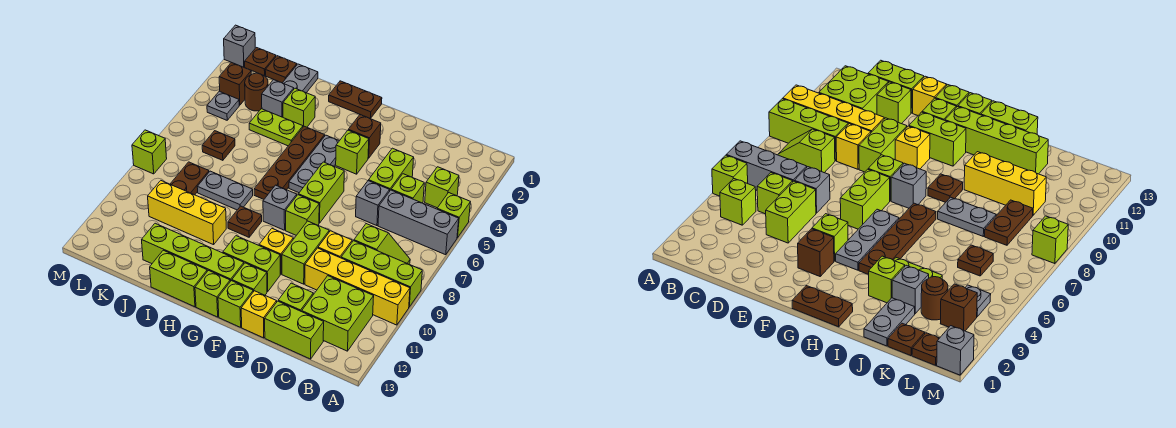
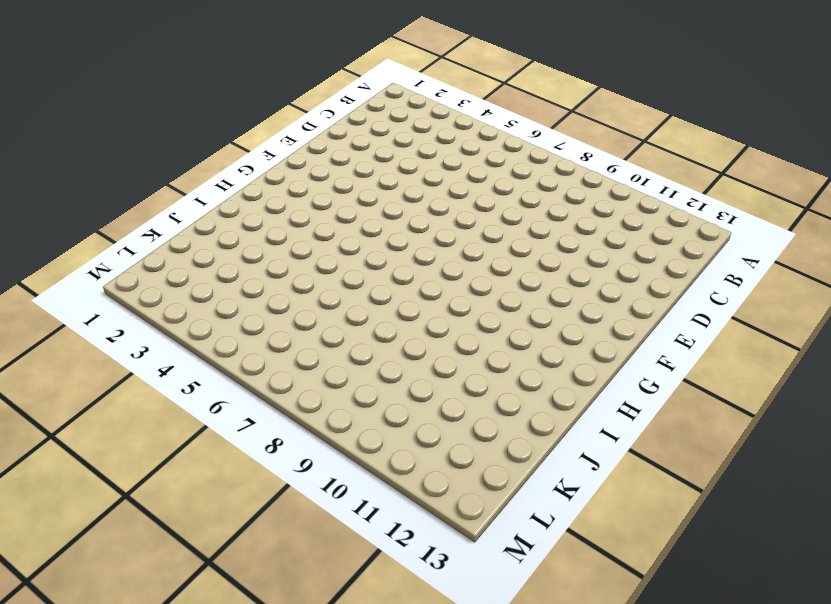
none -> lime 1x1 brick [437,193,470,238]
none -> grey 1x3 brick [378,190,459,255]
none -> lime 1x3 brick [341,241,422,307]
none -> yellow 1x4 brick [305,248,410,325]

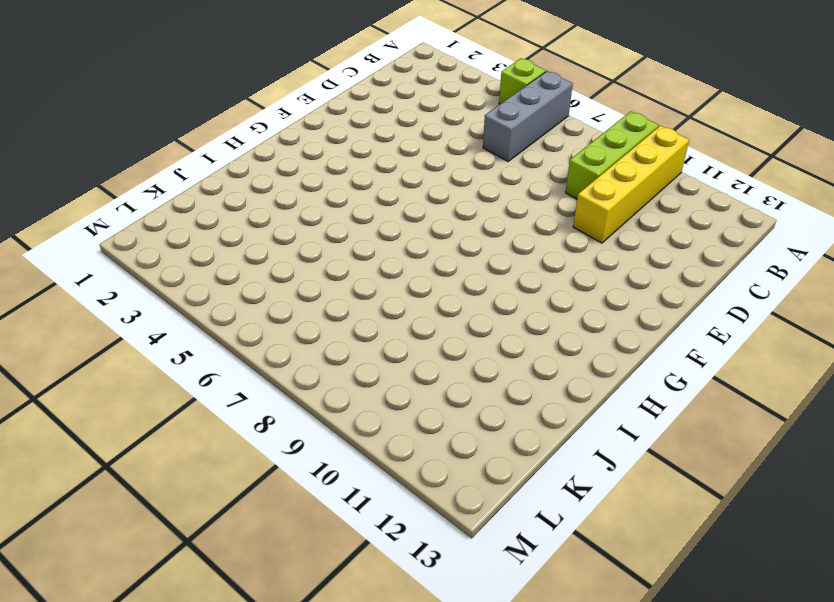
none -> lime 1x1 brick [425,167,459,208]
none -> lime 1x2 slope [354,224,410,264]
none -> lime 2x2 brick [302,276,374,351]
none -> lime 1x1 brick [391,174,424,203]

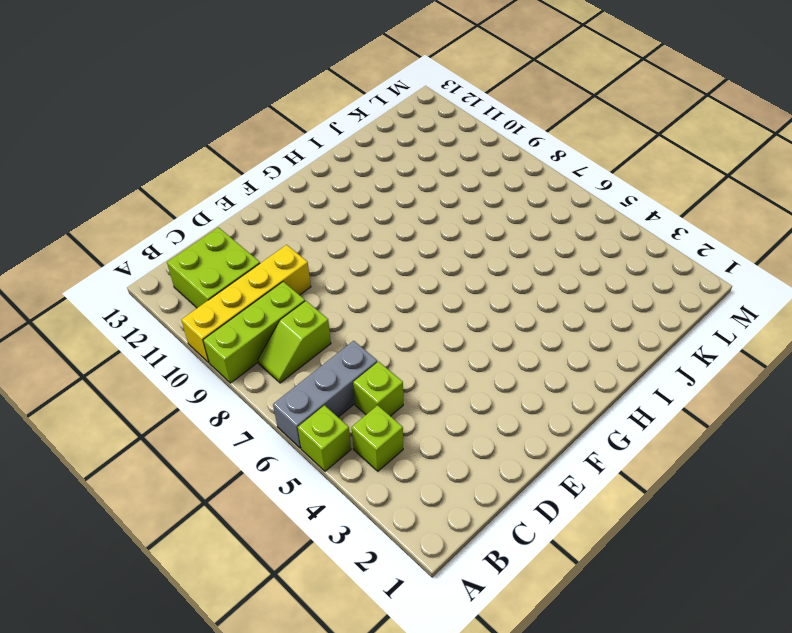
none -> lime 1x2 brick [265,301,324,359]
none -> lime 1x2 brick [369,148,414,190]
none -> grey 1x1 brick [356,181,390,226]
none -> yellow 1x1 brick [318,231,352,258]

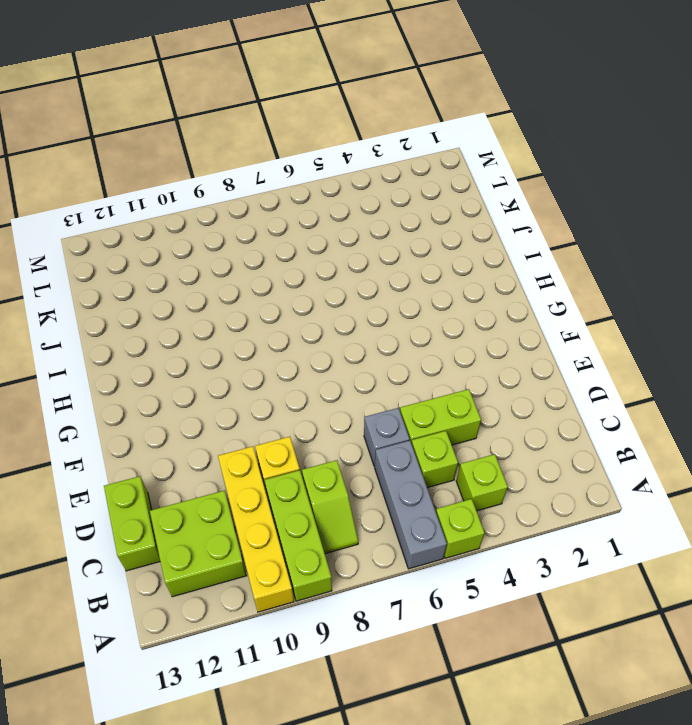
none -> lime 1x1 brick [278,283,313,312]
none -> lime 1x2 brick [282,221,329,284]
none -> yellow 1x1 brick [241,291,277,338]
none -> brown 1x1 brick [349,115,381,158]

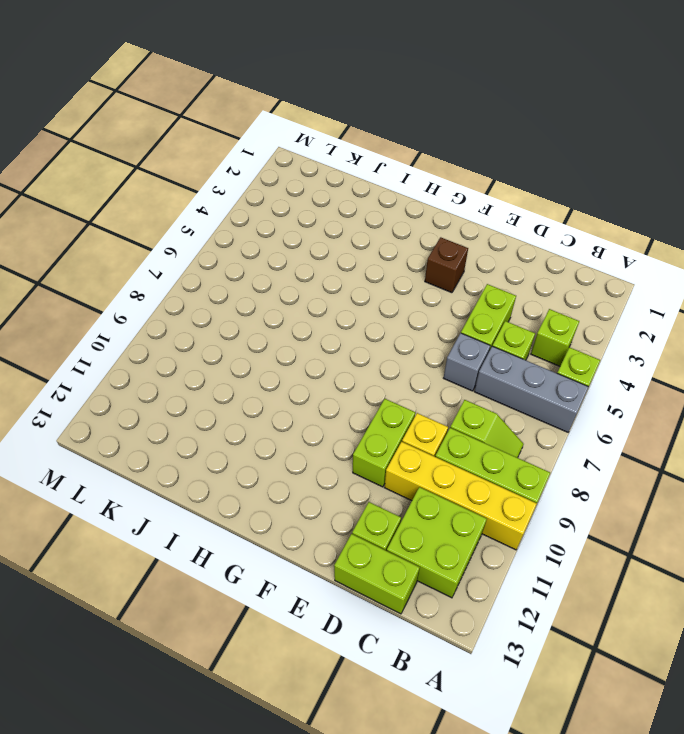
none -> yellow 1x1 brick [241,291,277,338]
none -> lime 1x1 brick [336,130,369,174]
none -> lime 1x2 brick [298,162,344,223]
none -> lime 1x1 brick [286,195,319,235]

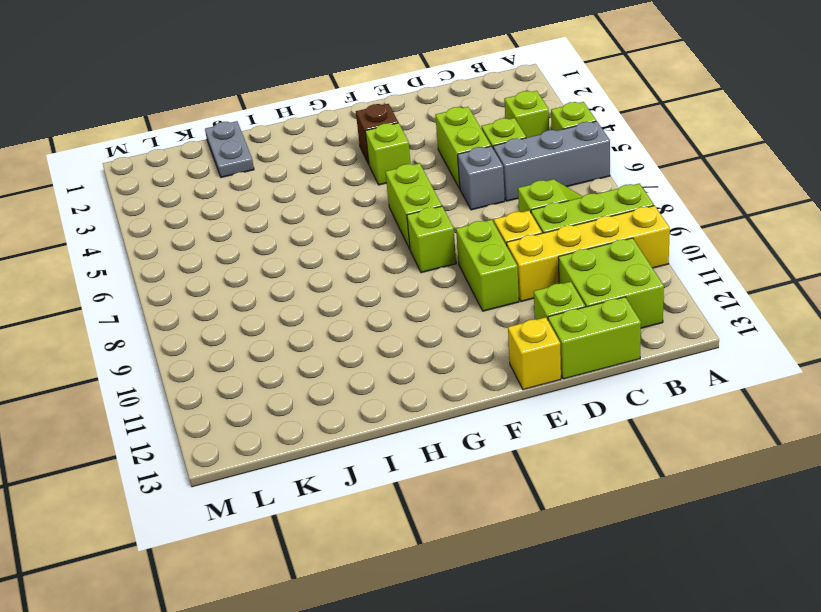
none -> yellow 1x1 brick [259,229,293,274]
none -> lime 1x2 brick [223,236,280,292]
none -> lime 1x1 brick [232,263,267,295]
none -> lime 1x1 brick [218,281,253,327]

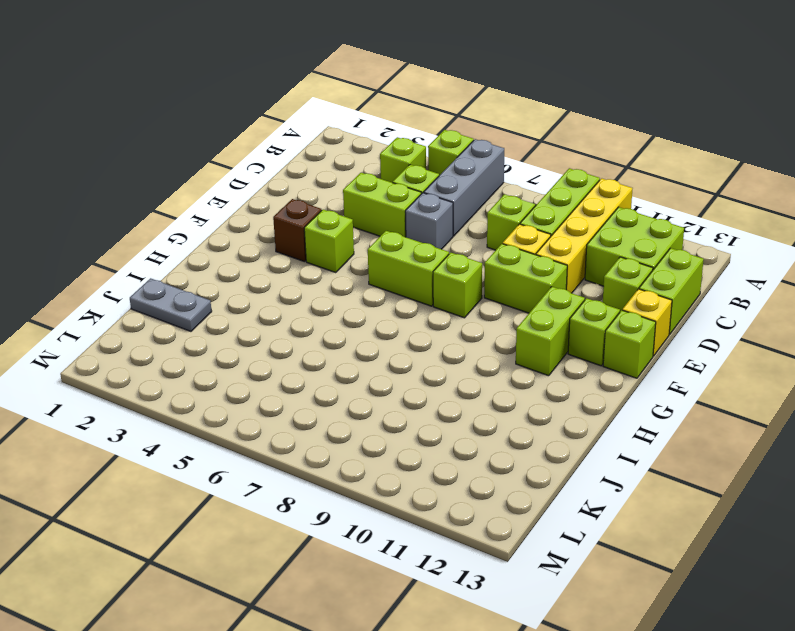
none -> yellow 1x1 brick [259,229,293,274]
none -> brown 1x2 plate [329,81,382,119]
none -> grey 1x3 plate [289,135,339,193]
none -> grey 1x1 brick [263,185,297,230]

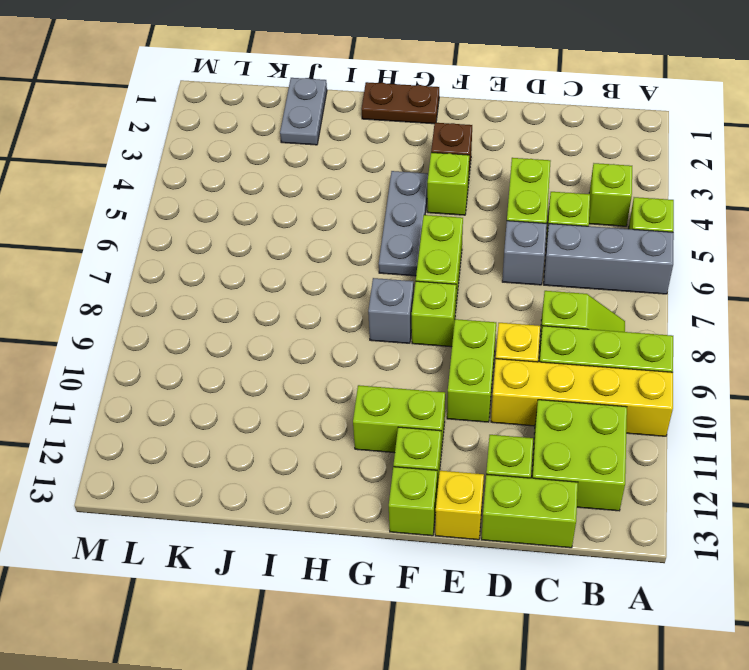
none -> yellow 1x1 brick [259,229,293,274]
none -> lime 1x4 brick [142,223,244,281]
none -> lime 1x1 brick [195,271,230,317]
none -> brown 1x4 plate [254,126,325,199]

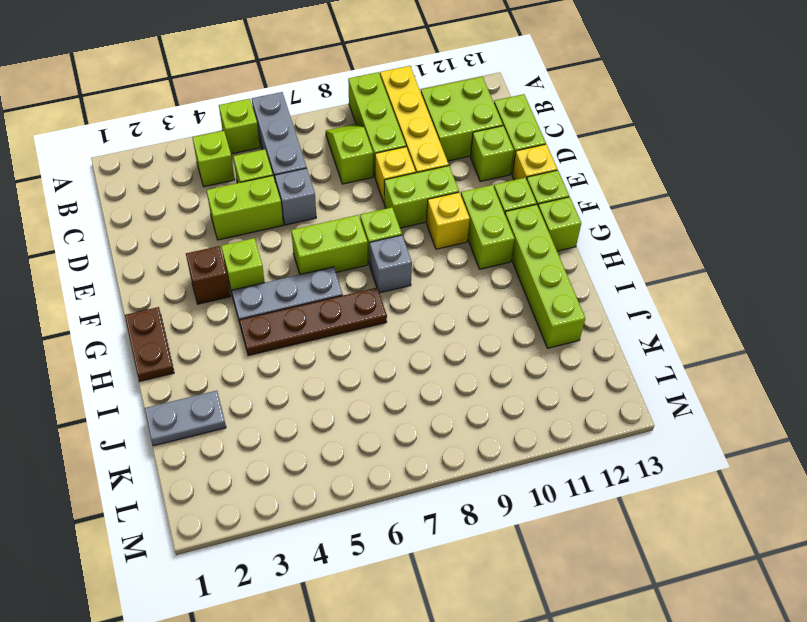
none -> brown 1x1 plate [228,206,262,237]
none -> lime 1x2 brick [150,250,207,307]
none -> lime 1x1 brick [283,88,315,127]
none -> lime 1x2 plate [249,109,303,146]

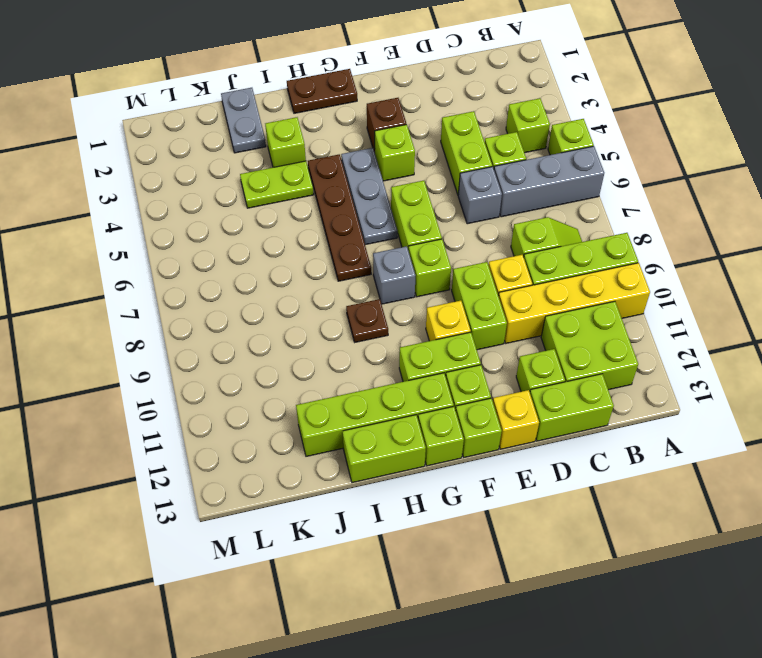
none -> grey 1x2 plate [197,171,253,210]
none -> yellow 1x3 brick [148,181,226,245]
none -> grey 1x1 brick [262,80,294,117]
none -> brown 1x1 plate [265,56,297,83]

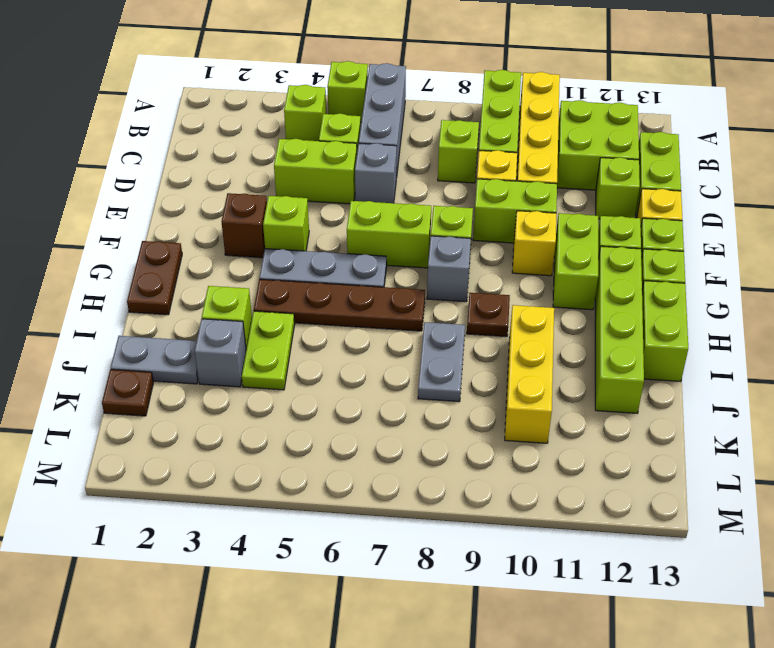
none -> brown 1x1 round brick [245,73,268,111]
none -> brown 1x1 plate [202,131,235,160]
none -> brown 1x2 plate [170,162,209,195]
none -> brown 1x1 plate [245,48,276,76]

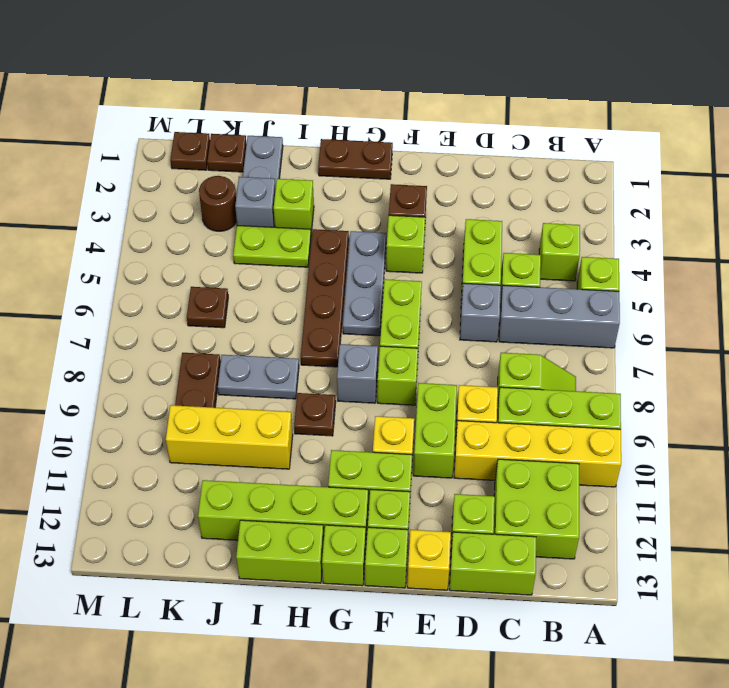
none -> brown 1x1 brick [219,63,251,105]
none -> grey 1x1 plate [207,91,239,120]
none -> grey 1x1 brick [224,25,255,67]
none -> lime 1x1 brick [132,130,167,174]

